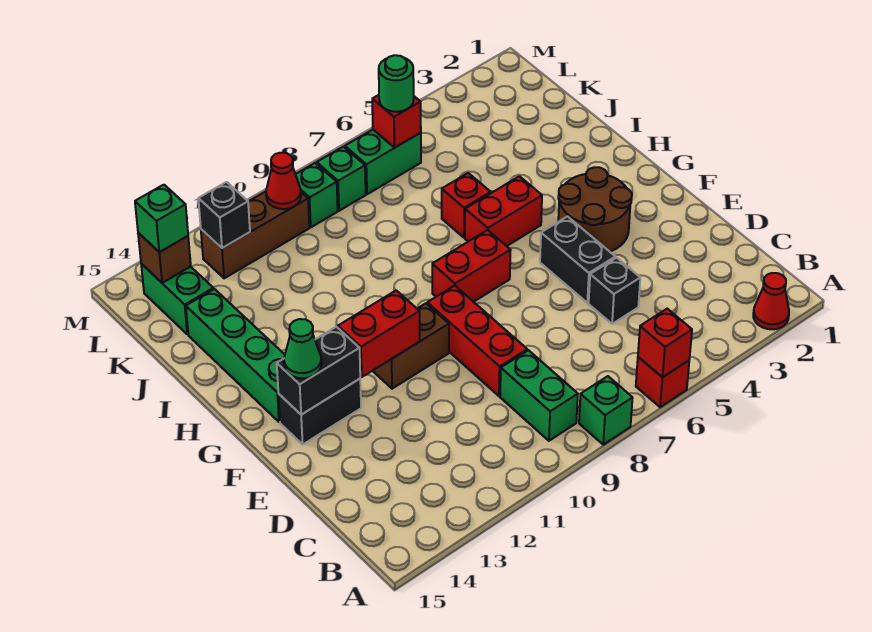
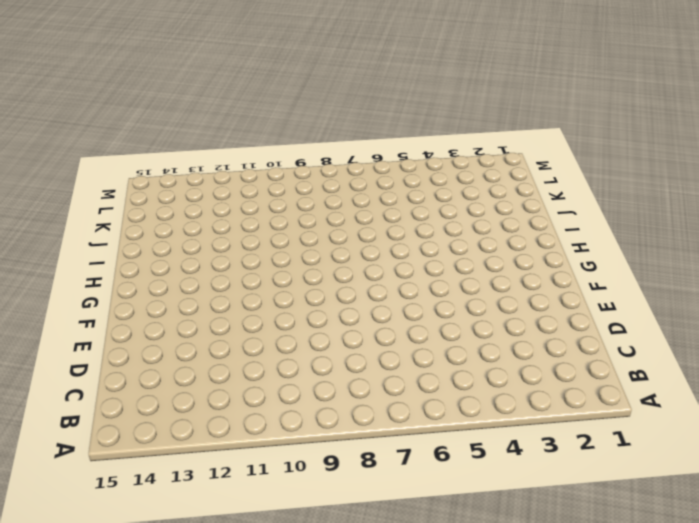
none -> red 1x1 cone [753,273,789,329]
none -> red 1x1 brick [636,357,689,407]
none -> green 1x1 brick [579,376,632,445]

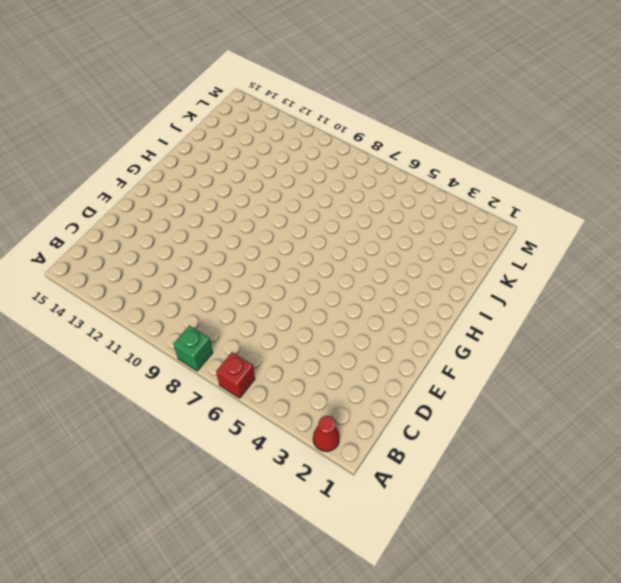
none -> green 1x2 brick [500,350,578,441]
none -> black 1x1 brick [589,258,640,324]
none -> red 1x3 brick [427,286,527,396]

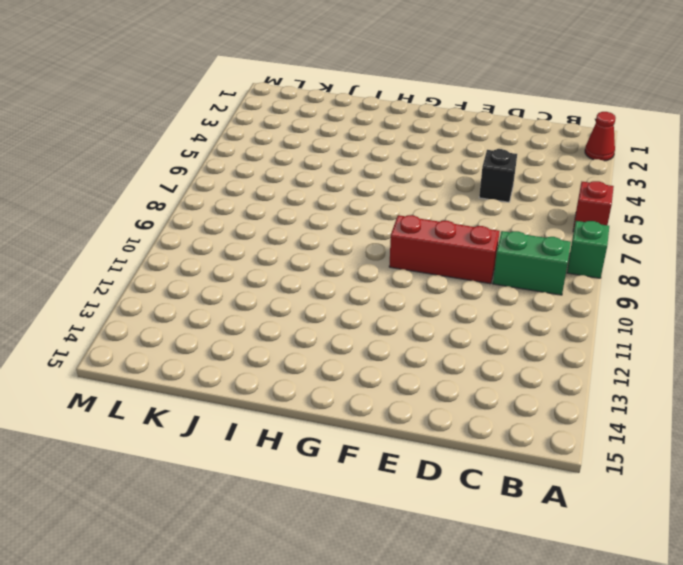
none -> black 1x2 brick [540,217,615,303]
none -> brown 2x2 round brick [558,167,632,252]
none -> brown 1x2 brick [373,303,449,389]

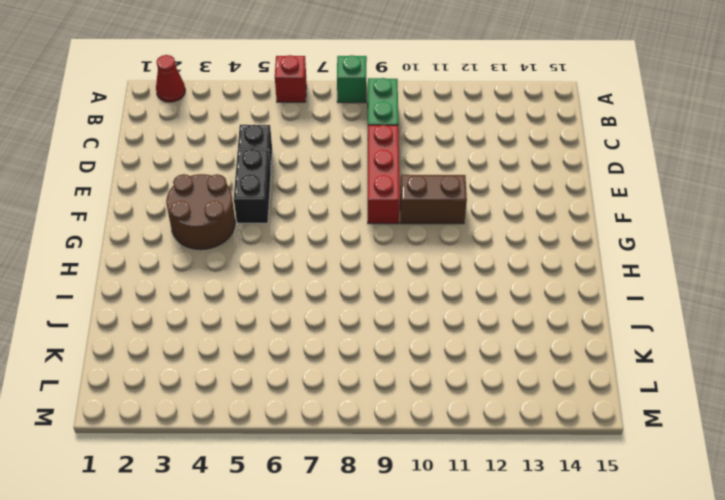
none -> black 1x2 brick [279,379,361,444]
none -> red 1x2 brick [432,230,511,302]
none -> green 1x4 brick [186,289,285,422]

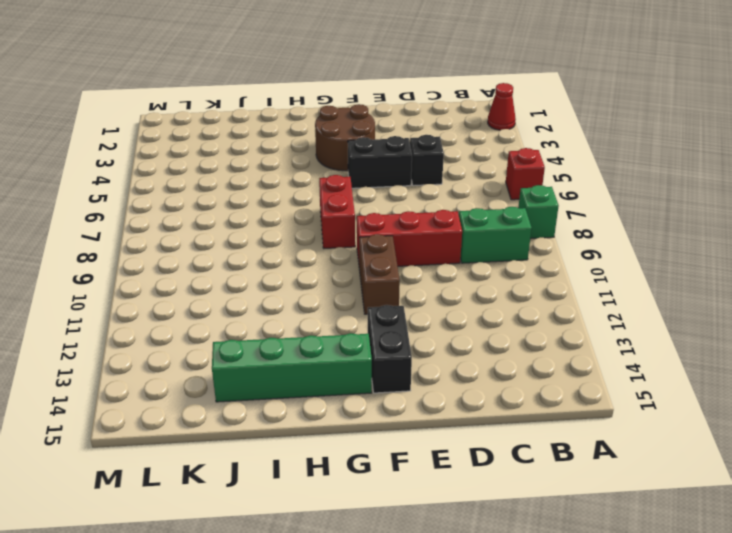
none -> red 1x2 brick [465,176,542,246]
none -> red 1x1 brick [442,173,491,237]
none -> green 1x2 brick [141,264,213,334]

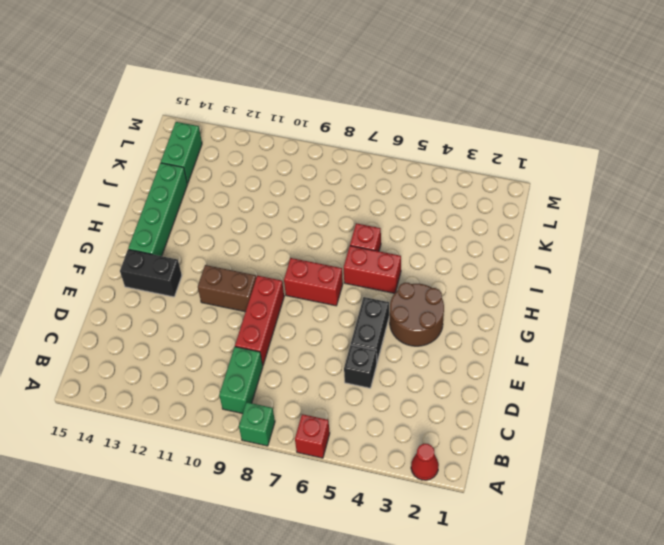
none -> green 1x2 brick [345,130,421,194]
none -> green 1x1 brick [317,147,366,211]
none -> green 1x1 brick [295,163,338,227]

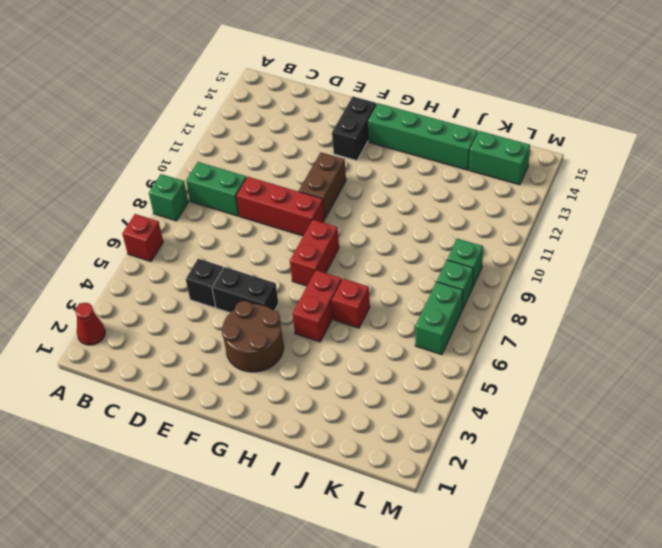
none -> brown 1x3 brick [201,192,309,278]
none -> red 1x1 brick [638,309,692,377]
none -> red 1x2 brick [338,290,420,377]

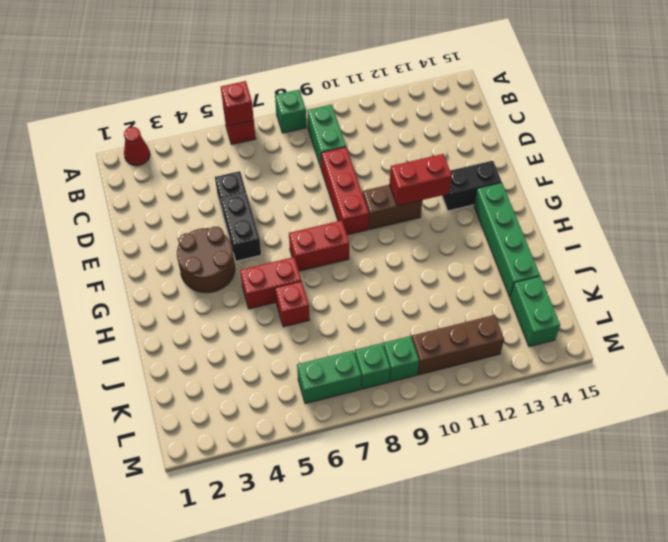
none -> black 1x2 brick [277,327,360,415]
none -> red 1x1 brick [372,95,421,148]
none -> red 1x1 cone [266,153,301,209]

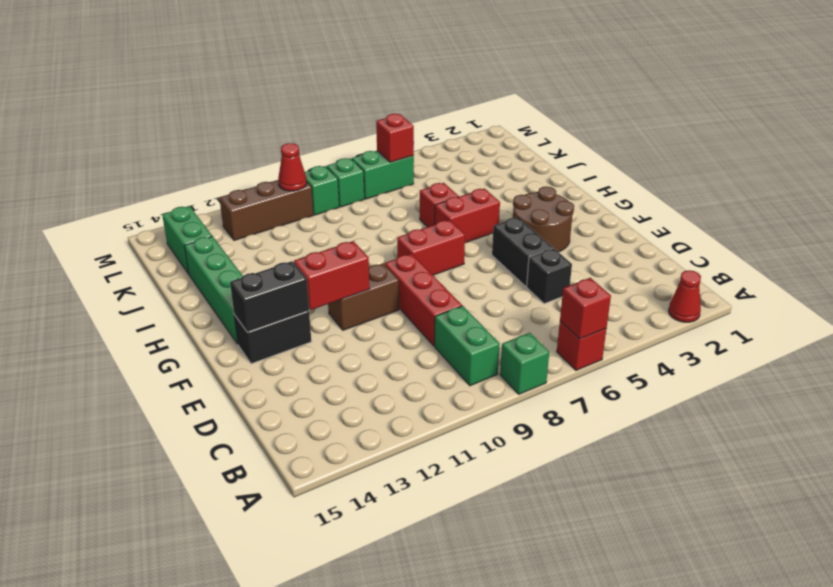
none -> black 1x1 brick [198,182,250,248]
none -> brown 1x1 brick [138,233,191,283]
none -> green 1x1 cone [284,319,321,378]

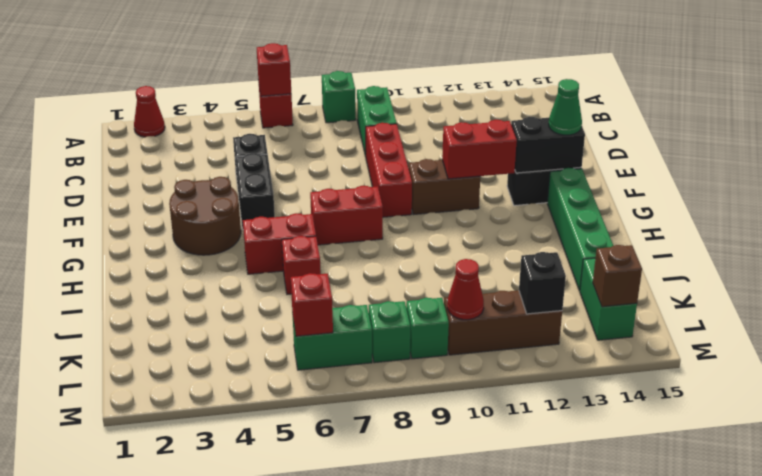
none -> green 1x1 round brick [379,55,414,112]
none -> green 1x1 brick [135,185,188,252]

